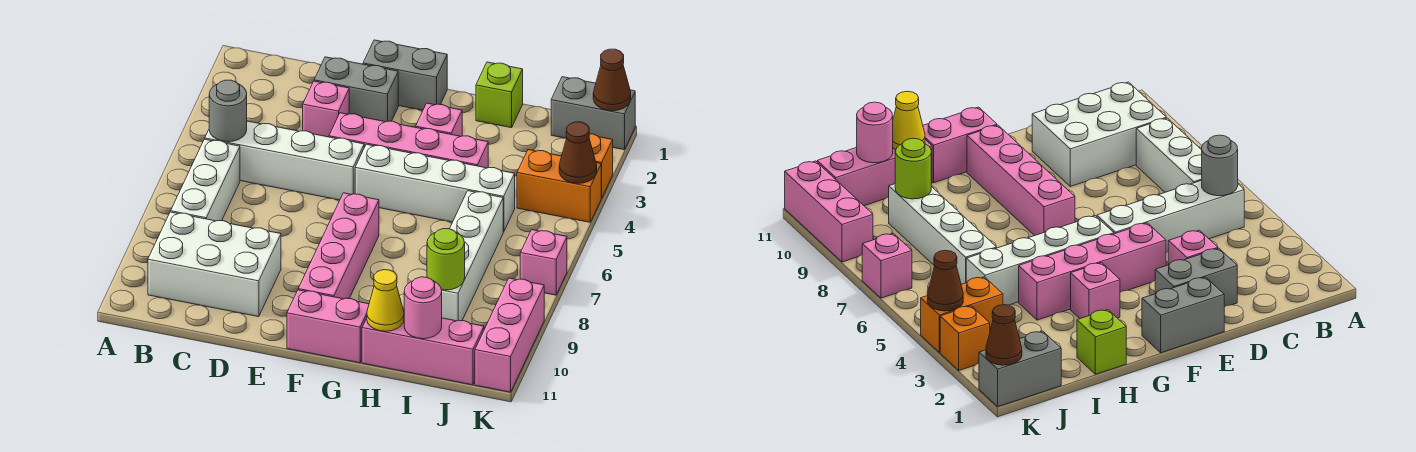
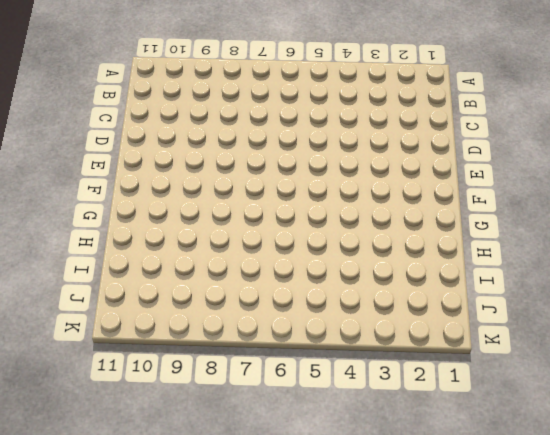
none -> white 1x4 brick [205,121,364,200]
none -> white 1x3 brick [171,139,240,221]
none -> white 2x3 brick [148,212,281,317]

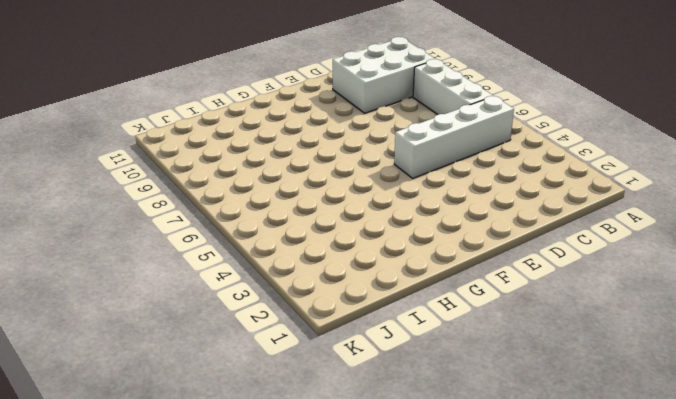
none -> grey 1x2 brick [314,57,398,122]
none -> pink 1x1 brick [303,81,349,137]
none -> grey 1x2 brick [363,40,447,110]

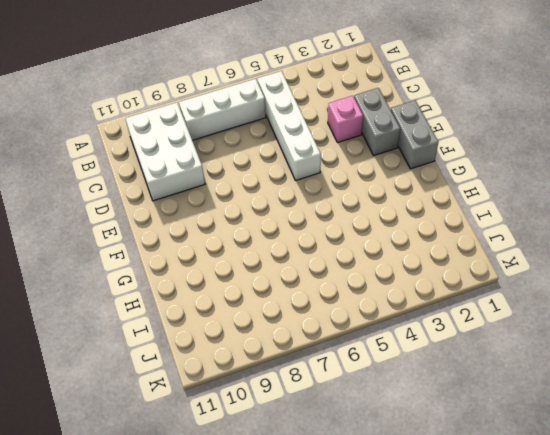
none -> pink 1x4 brick [329,113,488,168]
none -> white 1x4 brick [355,144,515,232]
none -> pink 1x4 brick [298,193,379,299]

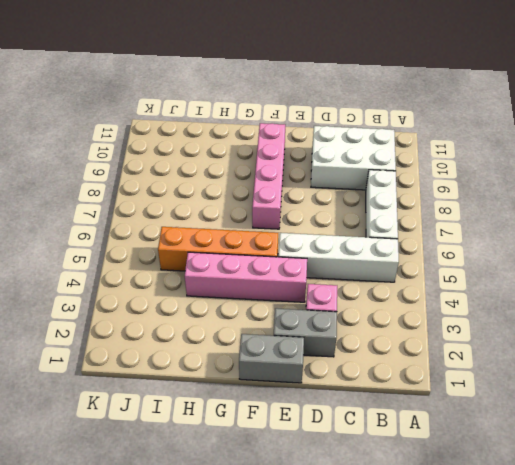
orange 1x4 brick [158,227,278,271] -> white 1x4 brick [355,144,515,232]
none -> pink 1x2 brick [287,290,369,363]
none -> pink 1x1 brick [416,103,462,136]
none -> lime 1x1 brick [476,62,523,128]

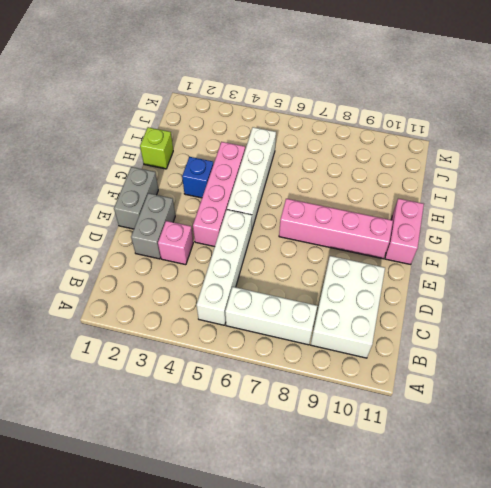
blue 1x1 brick [182,157,214,198] -> pink 1x1 brick [416,103,462,136]
none -> pink 1x3 brick [362,318,484,385]
none -> white 1x4 brick [442,191,503,321]
none -> grey 1x2 brick [551,77,635,150]

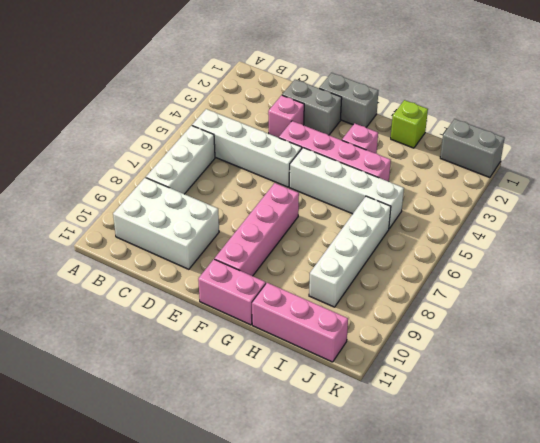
none -> orange 1x2 brick [517,150,601,222]
none -> orange 1x1 brick [589,134,613,198]
none -> pink 1x1 brick [520,230,567,295]

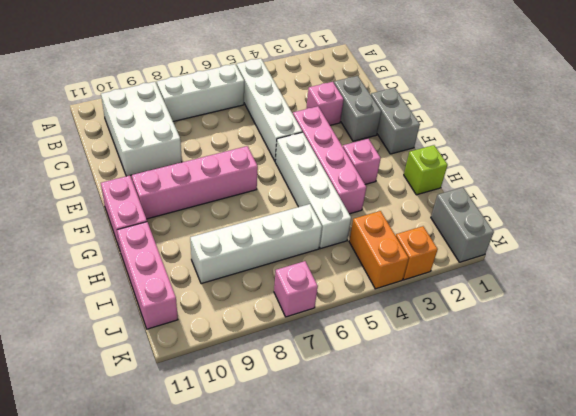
none -> pink 1x3 brick [475,278,544,392]
none -> grey 1x1 round brick [209,80,247,142]
none -> yellow 1x1 cone [367,270,404,331]

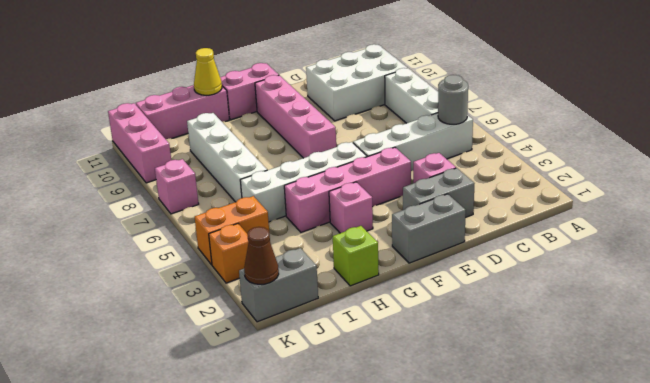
none -> lime 1x1 round brick [427,229,465,290]
none -> pink 1x1 round brick [404,277,442,339]
none -> brown 1x1 cone [559,122,597,183]

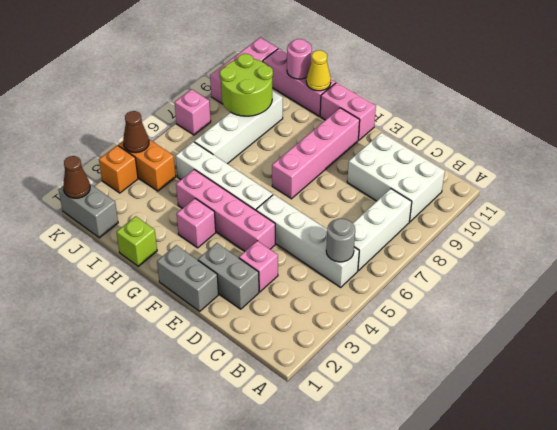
lime 2x2 round brick [220,54,273,116] -> lime 1x1 round brick [427,229,465,290]

